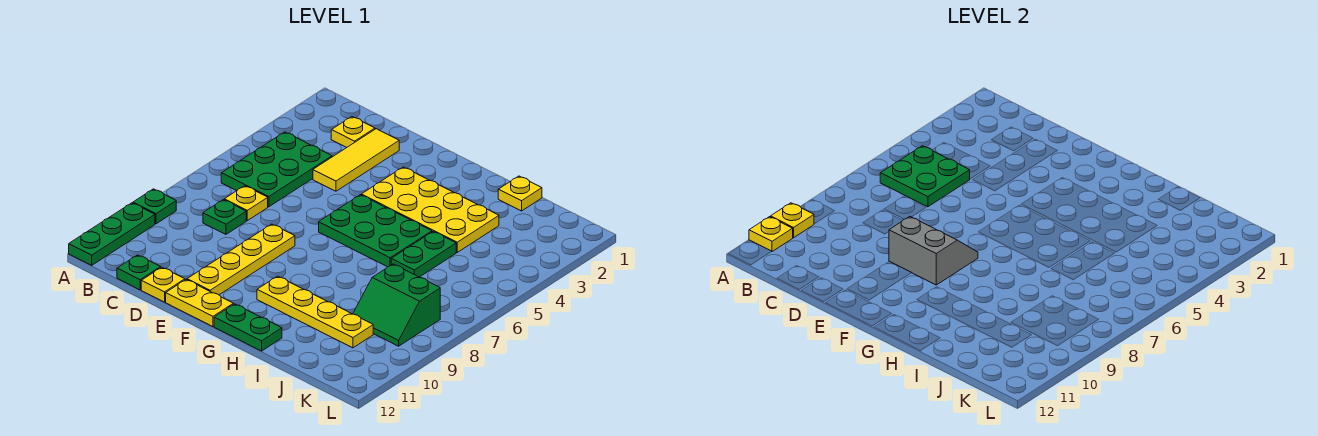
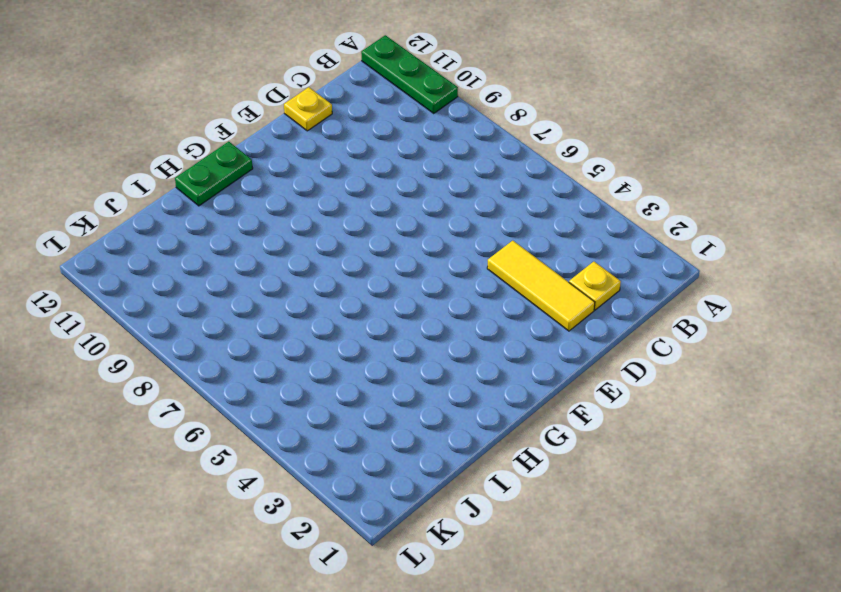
none -> green 1x1 plate [133,189,176,224]
none -> green 2x3 plate [221,132,332,207]
none -> yellow 1x1 plate [224,186,268,221]

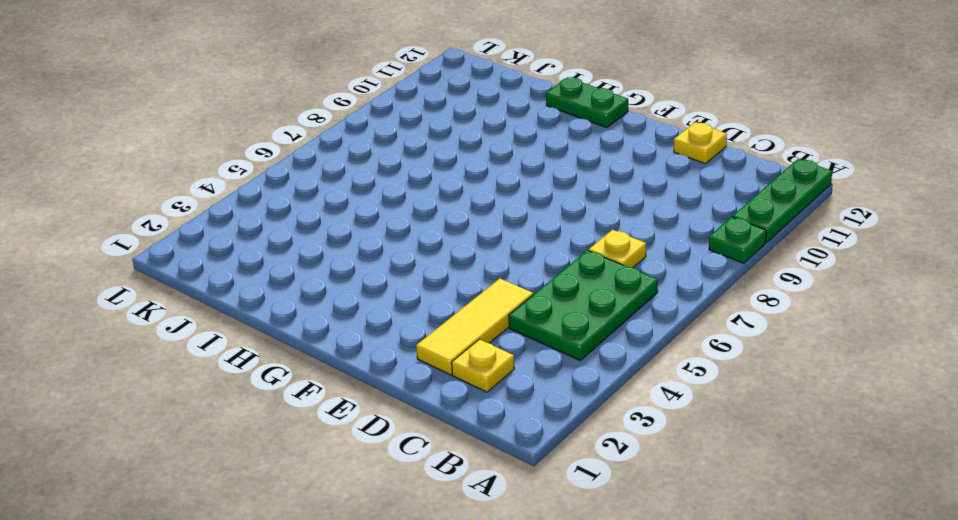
none -> green 1x1 plate [203,200,246,234]
none -> green 1x1 plate [117,255,161,290]
none -> yellow 1x4 plate [187,224,295,295]

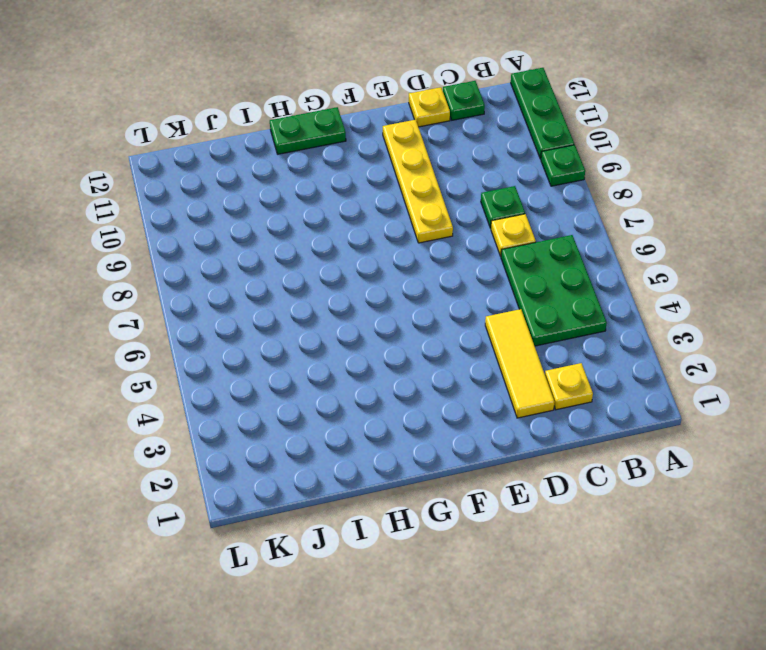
none -> yellow 1x2 plate [166,280,233,327]
none -> yellow 2x4 plate [361,167,499,252]
none -> green 2x3 plate [319,195,432,267]

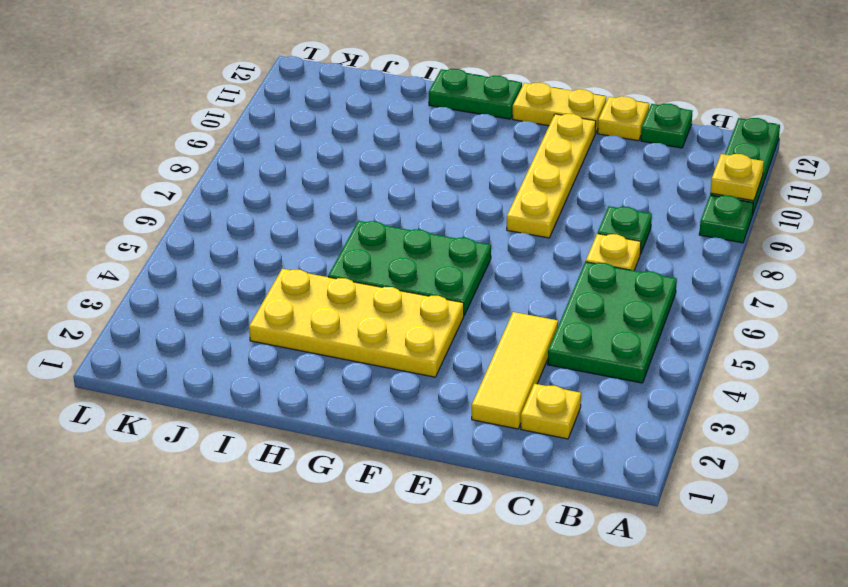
none -> yellow 1x4 plate [257,276,373,348]
none -> yellow 1x1 plate [498,176,542,211]
none -> green 1x2 plate [391,232,456,277]

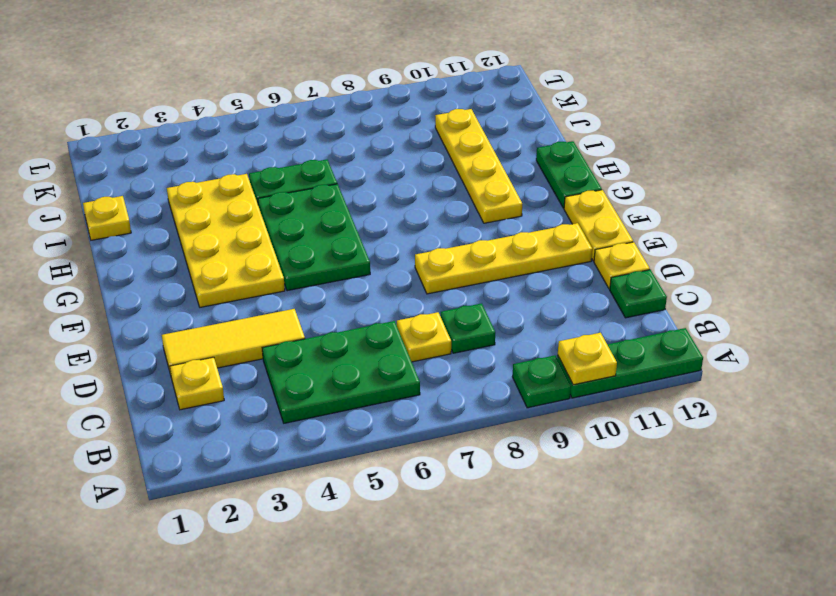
none -> green 2x2 slope [353,264,440,346]
none -> yellow 1x1 plate [749,217,793,252]
none -> green 2x2 plate [880,146,970,207]

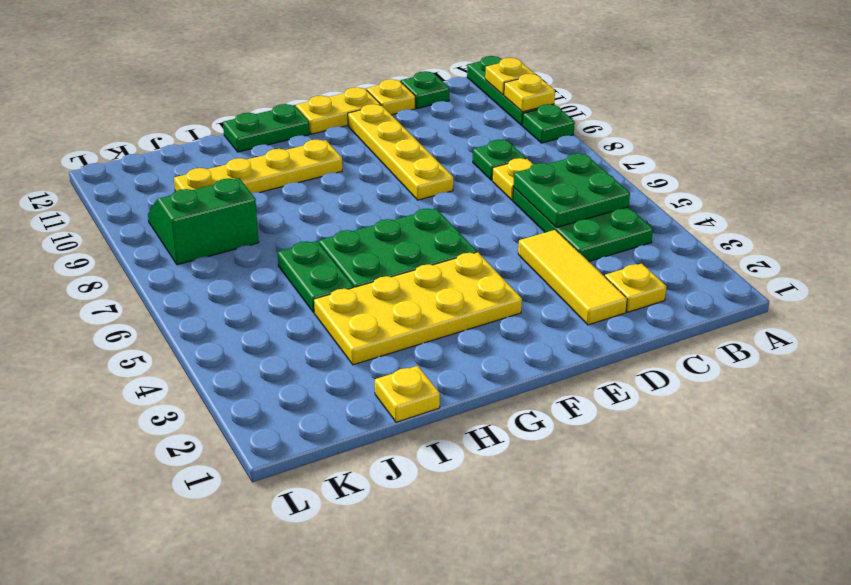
none -> grey 2x2 slope [889,217,978,285]

